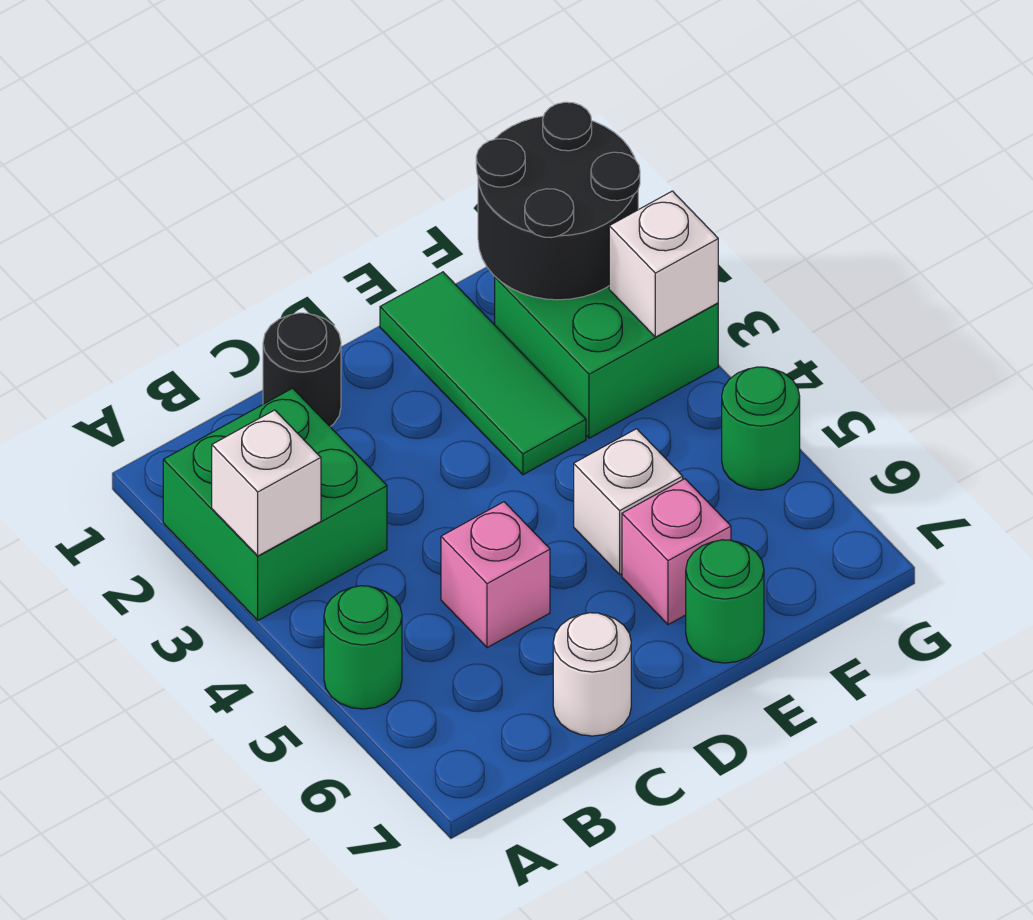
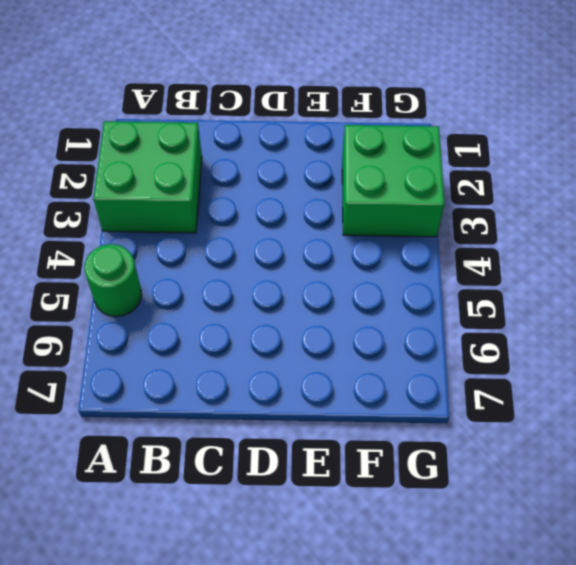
none -> black 1x1 round brick [263,313,341,427]
none -> pink 1x1 brick [441,502,550,648]
none -> white 1x1 round brick [553,613,631,736]

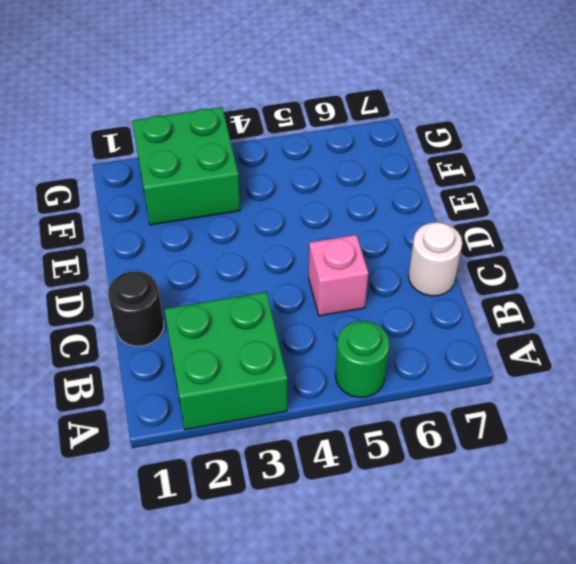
none -> green 1x3 tile [380,272,586,475]
none -> white 1x1 brick [574,429,683,574]
none -> pink 1x1 brick [622,479,731,625]

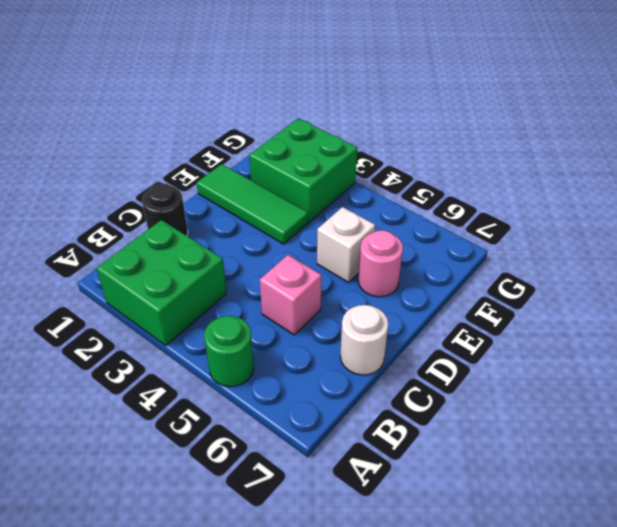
pink 1x1 round brick [358,230,403,297] -> pink 1x1 brick [622,479,731,625]
none -> green 1x1 round brick [686,540,764,663]
none -> green 1x1 round brick [722,367,800,490]
none -> white 1x1 brick [212,410,321,556]

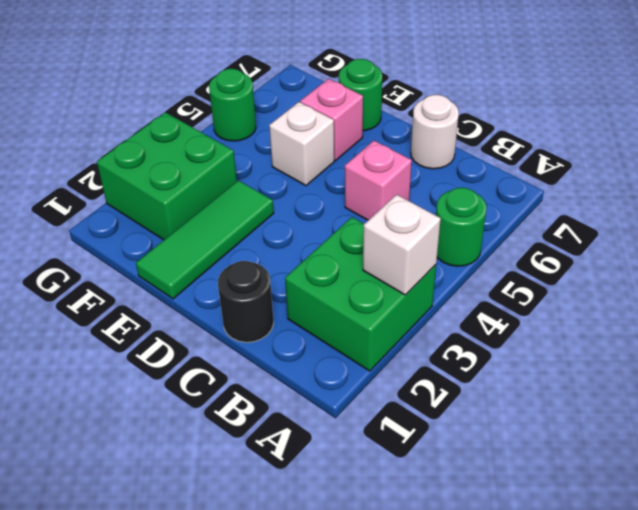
none -> black 2x2 round brick [476,102,640,300]
none -> white 1x1 brick [609,191,718,337]

